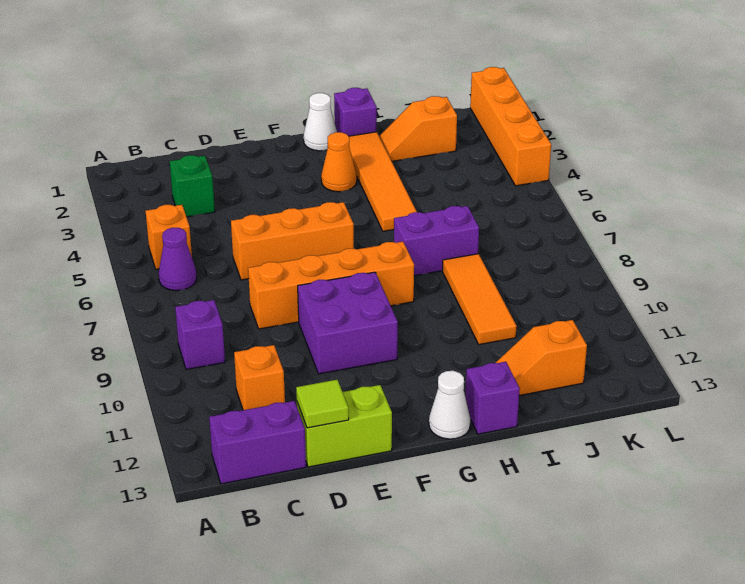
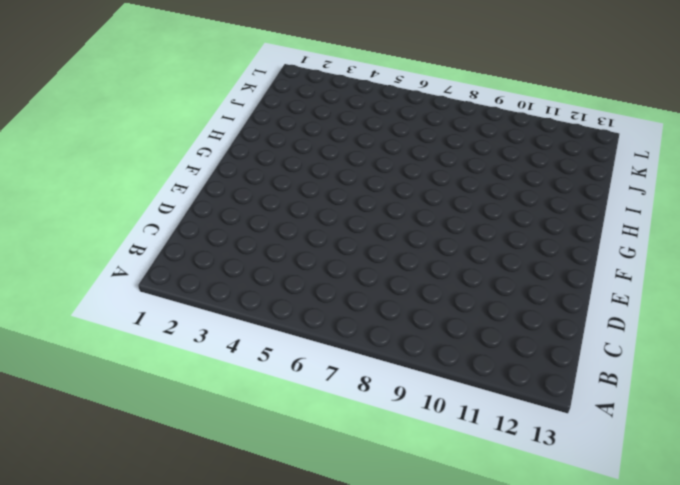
none -> orange 1x1 brick [146,205,192,269]
none -> purple 1x1 cone [159,228,197,291]
none -> purple 1x1 brick [175,300,225,370]

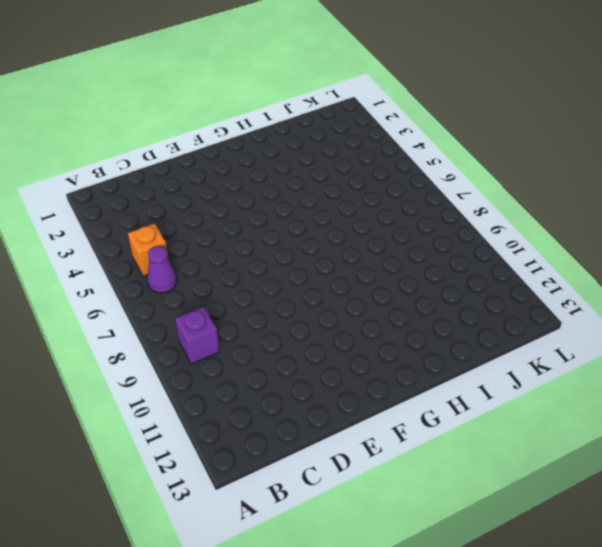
none -> purple 1x2 brick [209,401,306,484]
none -> green 1x1 brick [170,155,215,217]
none -> orange 1x1 brick [234,345,285,410]

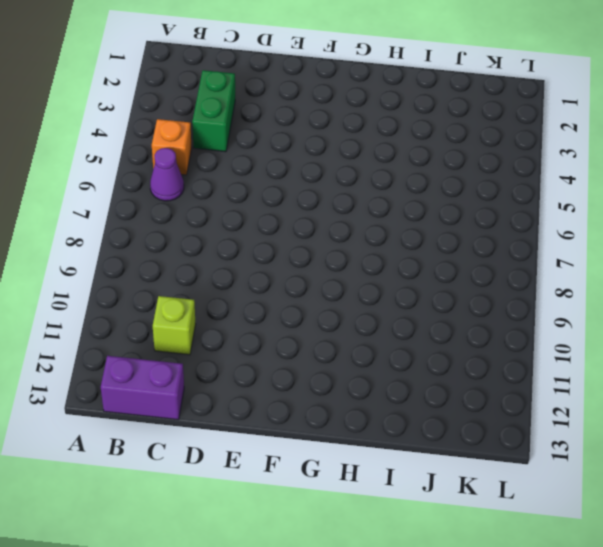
green 1x2 brick [192,70,235,152] -> green 1x1 brick [170,155,215,217]
lime 1x1 brick [153,296,196,355] -> orange 1x1 brick [234,345,285,410]
none -> purple 1x1 brick [175,300,225,370]
none -> orange 1x3 brick [231,202,354,280]
none -> orange 1x4 brick [248,242,414,329]

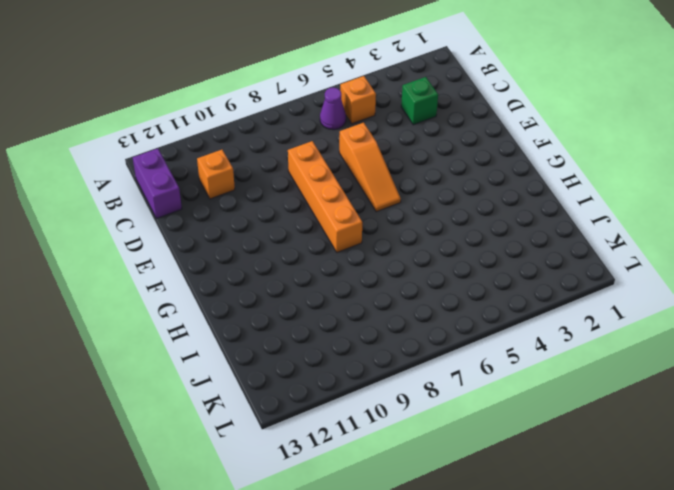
orange 1x3 slope [339,123,401,212] -> orange 1x3 brick [231,202,354,280]
none -> purple 1x1 brick [175,300,225,370]
none -> lime 1x2 brick [297,385,392,467]
none -> purple 2x2 brick [298,272,398,374]

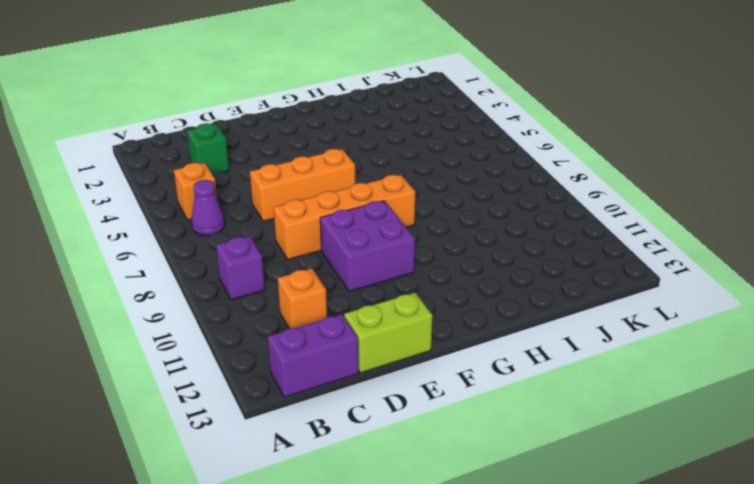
none -> white 1x1 cone [304,93,337,151]
none -> orange 1x1 cone [321,132,357,192]
none -> white 1x1 cone [429,371,471,439]

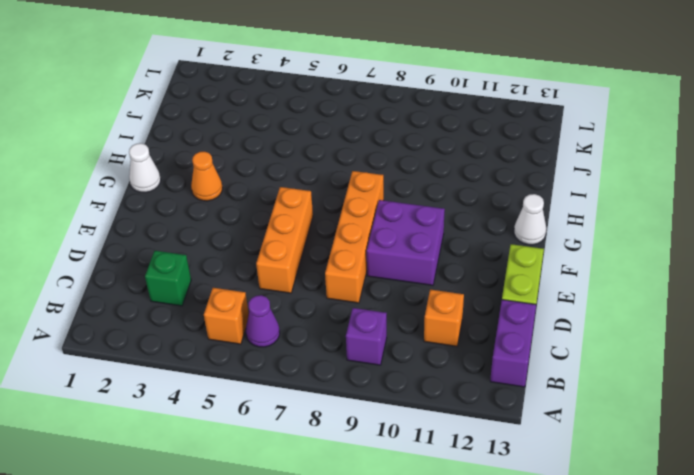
none -> purple 1x1 brick [334,88,377,136]
none -> orange 1x4 tile [349,132,417,231]
none -> purple 1x2 brick [394,206,479,276]

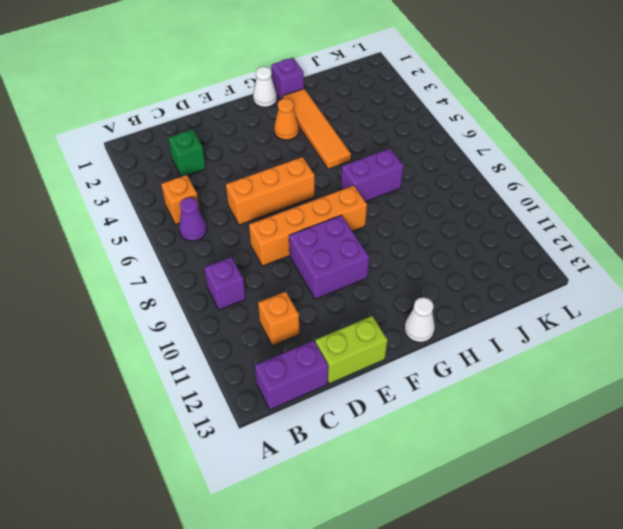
none -> purple 1x1 brick [465,362,520,434]
none -> orange 1x2 slope [379,96,457,161]
none -> orange 1x3 tile [442,254,517,345]

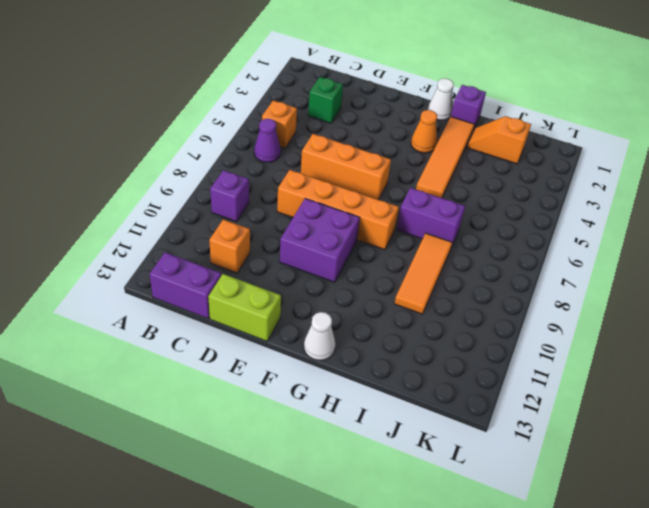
none -> purple 1x1 brick [465,362,520,434]
none -> orange 1x2 slope [496,320,587,395]
none -> orange 1x4 brick [470,67,551,186]

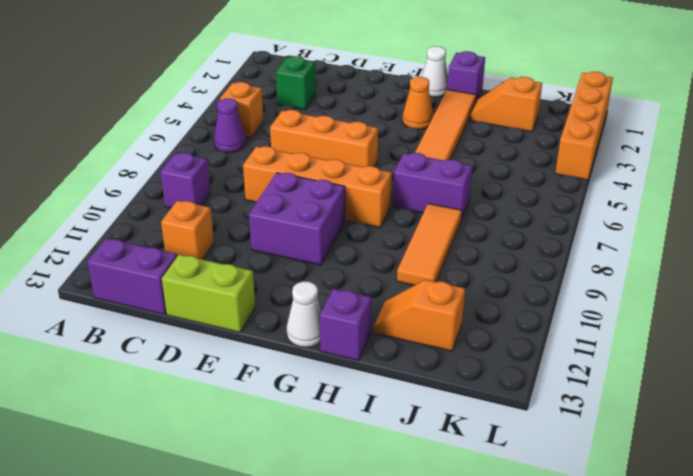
none -> lime 1x1 tile [296,380,349,428]

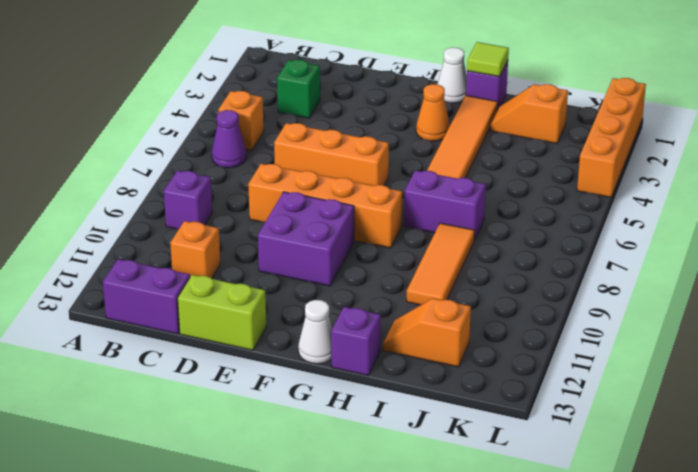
lime 1x1 tile [467,42,509,77] -> lime 1x1 tile moved to [296,380,349,428]

